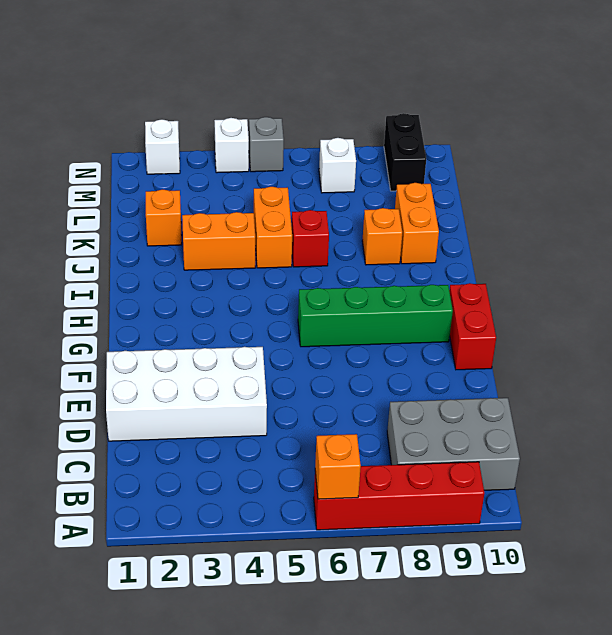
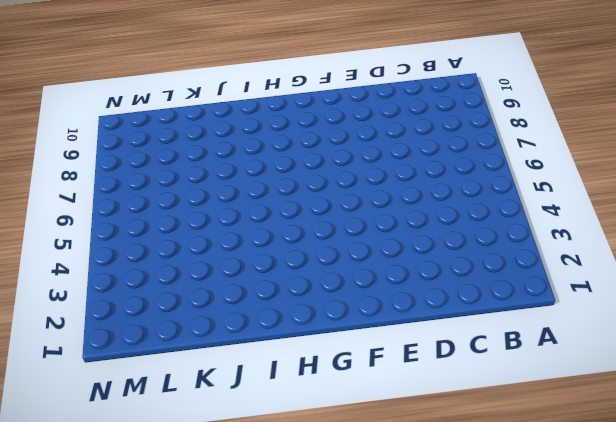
none -> red 1x4 brick [314,462,484,530]
none -> grey 2x3 brick [387,398,520,490]
none -> white 2x4 brick [106,347,267,441]

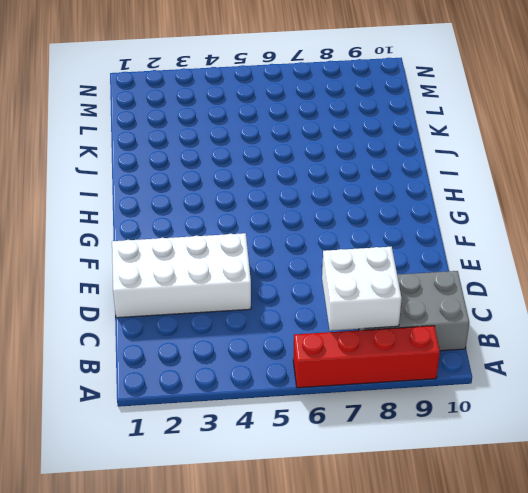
white 2x2 brick [322,247,402,331] -> none
none -> red 1x2 brick [449,283,496,370]
none -> green 1x4 brick [298,285,453,347]
none -> orange 1x2 brick [182,212,255,270]

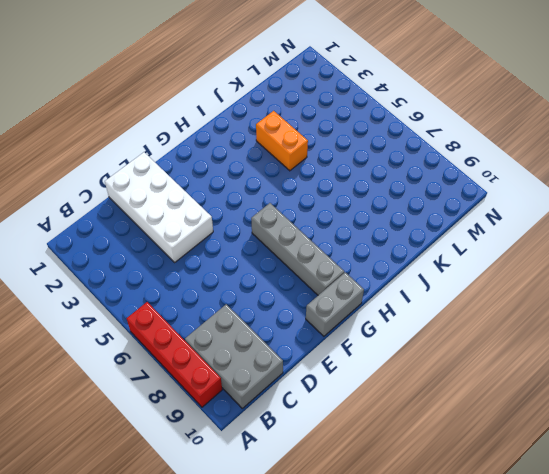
grey 1x2 brick [306,272,364,336] -> red 1x2 brick [449,283,496,370]
grey 1x4 brick [251,203,344,295] -> green 1x4 brick [298,285,453,347]
none -> orange 1x2 brick [254,187,292,268]
none -> red 1x1 brick [292,210,329,267]
none -> orange 1x1 brick [362,208,402,265]

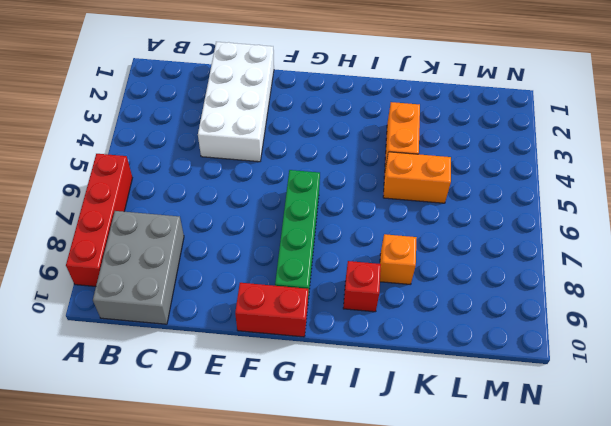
red 1x1 brick [343,261,381,312] -> red 1x1 brick moved to [292,210,329,267]
none -> orange 1x2 brick [395,183,439,264]
none -> orange 1x1 brick [146,189,182,246]
none -> white 1x1 brick [319,138,356,193]

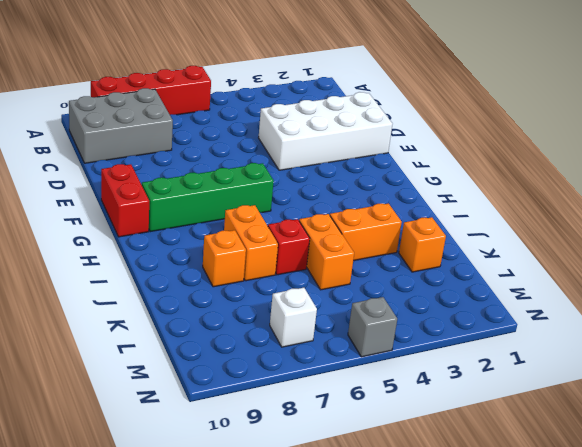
orange 1x2 brick [224,205,278,281] -> orange 1x2 brick moved to [395,183,439,264]
none -> black 1x2 brick [384,113,426,191]
none -> white 1x1 brick [145,119,180,174]
none -> white 1x1 brick [214,118,249,173]

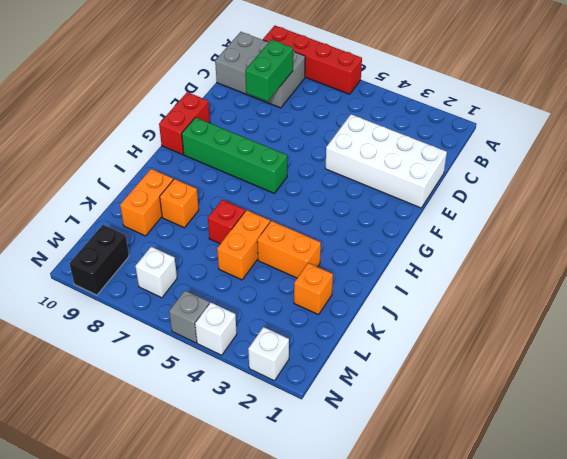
green 1x2 brick [245,40,293,101] -> none
none -> orange 1x1 brick [315,434,361,499]

